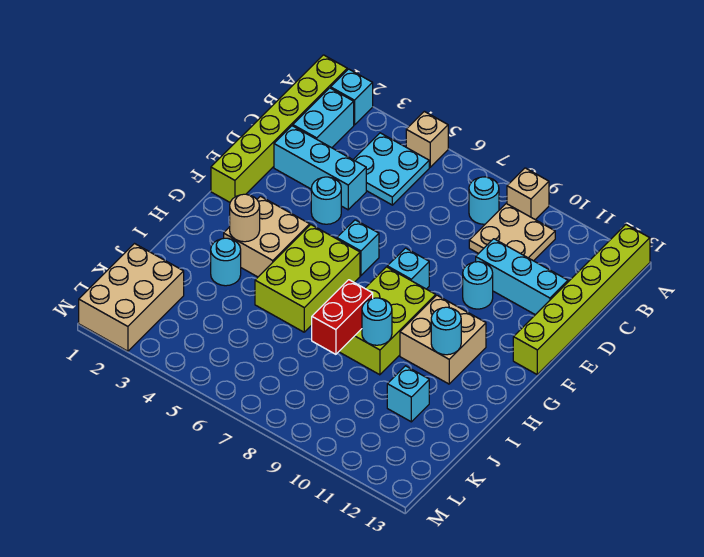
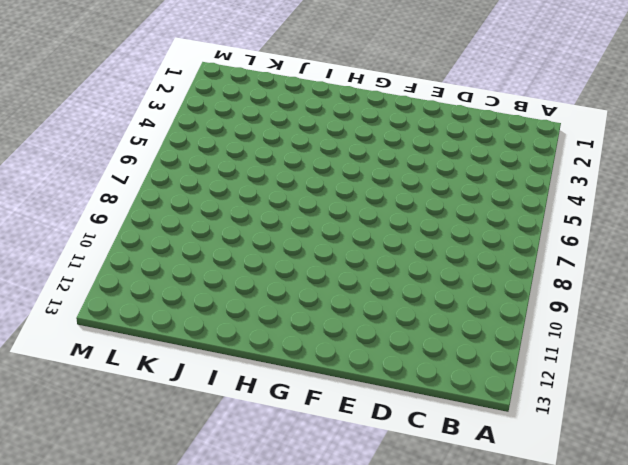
none -> lime 1x6 brick [211,55,347,202]
none -> cyan 1x1 brick [331,69,373,125]
none -> tan 1x1 brick [406,111,448,167]

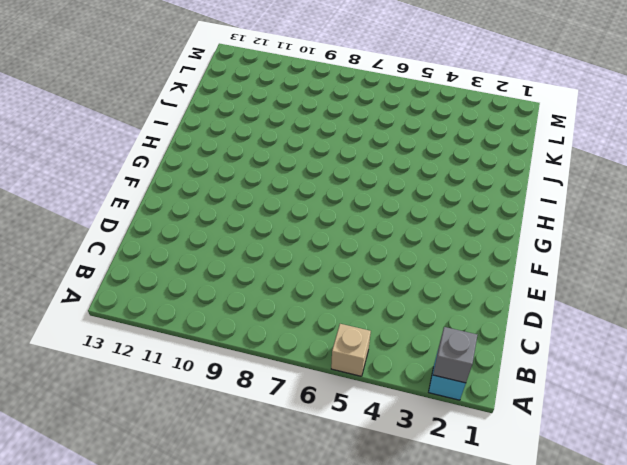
grey 1x1 brick [433,327,477,383] -> none
none -> lime 1x6 brick [211,55,347,202]
none -> tan 1x1 brick [507,168,549,220]
none -> lime 1x6 brick [513,225,650,374]

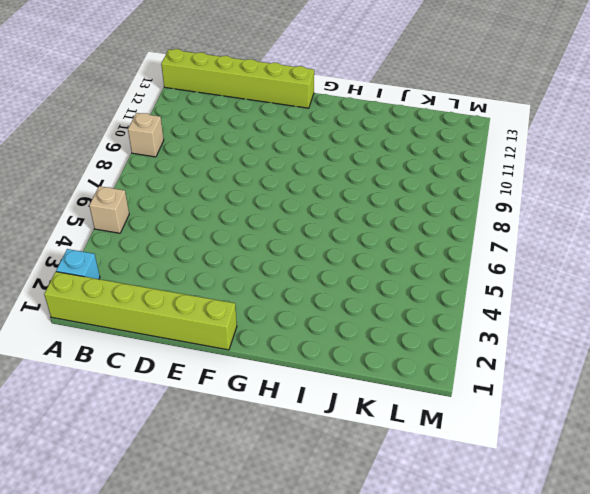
none -> cyan 1x2 brick [293,88,354,148]
none -> cyan 2x2 plate [353,133,429,205]
none -> cyan 1x1 round brick [469,177,499,224]

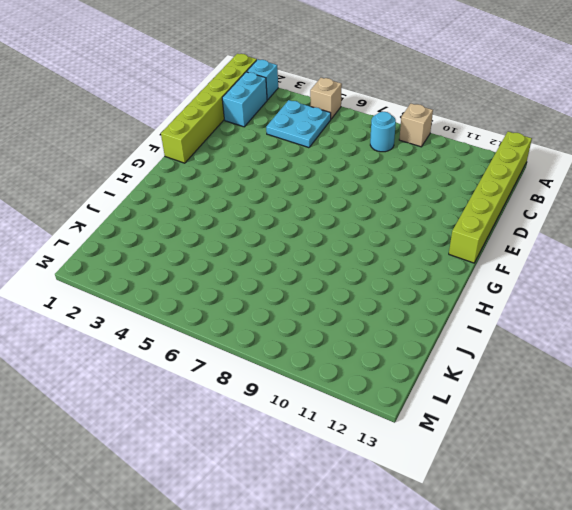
none -> tan 2x2 plate [469,204,555,261]
none -> cyan 1x3 brick [274,126,366,210]
none -> cyan 1x3 brick [476,239,568,315]

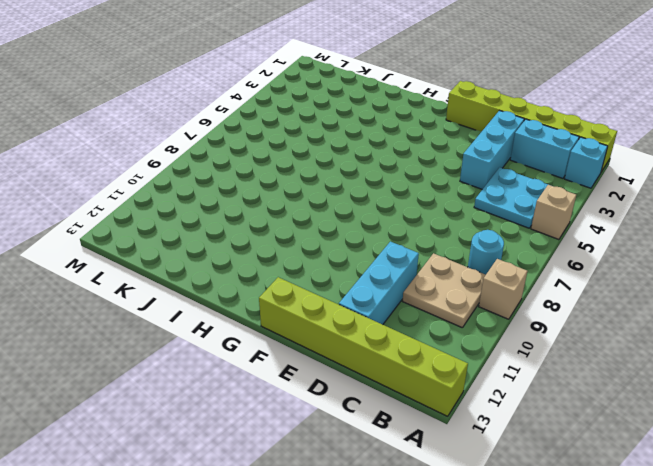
none -> cyan 1x1 round brick [311,177,341,224]
none -> cyan 1x1 round brick [463,262,493,309]
none -> cyan 1x1 brick [337,220,379,276]

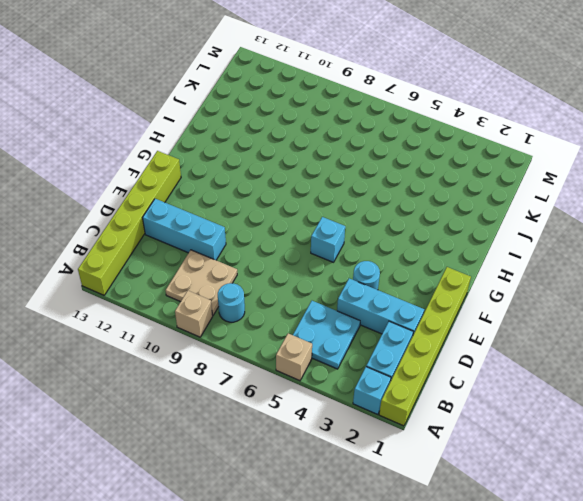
none -> cyan 1x1 round brick [463,262,493,309]
none -> cyan 1x1 brick [387,248,429,289]
none -> tan 2x2 brick [224,196,310,277]

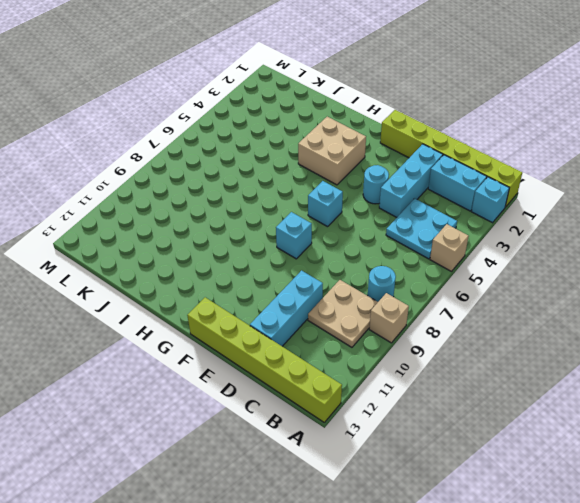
none -> cyan 1x1 round brick [463,262,493,309]
none -> lime 2x3 brick [255,225,360,332]
none -> lime 2x3 brick [339,267,436,375]

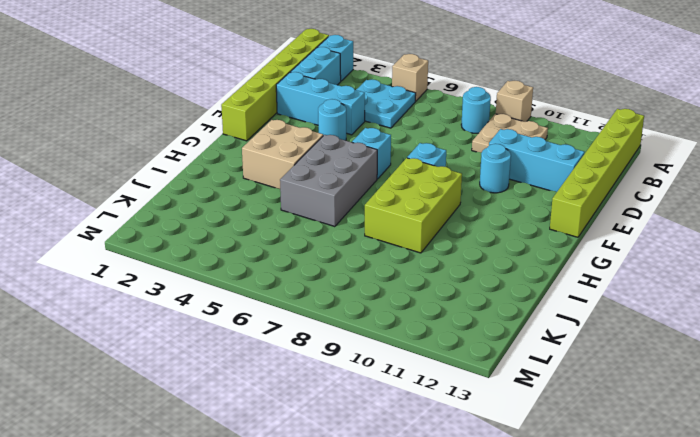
grey 2x3 brick [280,135,377,227] -> lime 2x3 brick [255,225,360,332]
none -> tan 2x2 brick [400,295,486,384]
none -> cyan 1x1 round brick [211,238,241,286]
none -> cyan 1x1 brick [387,366,429,422]

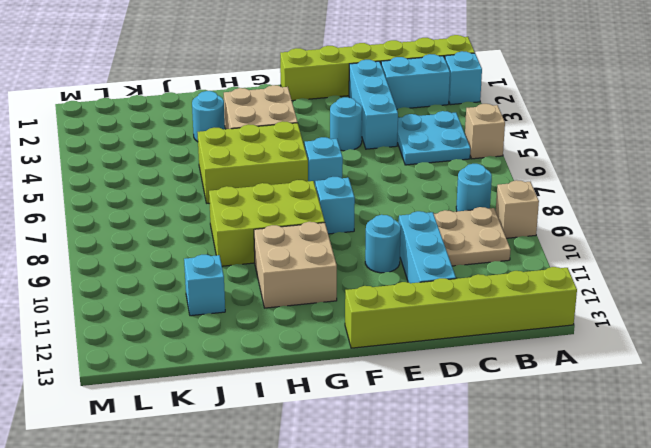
none -> tan 2x3 brick [79,244,184,351]
none -> tan 1x1 round brick [230,194,260,242]
none -> cyan 1x1 round brick [431,307,461,355]

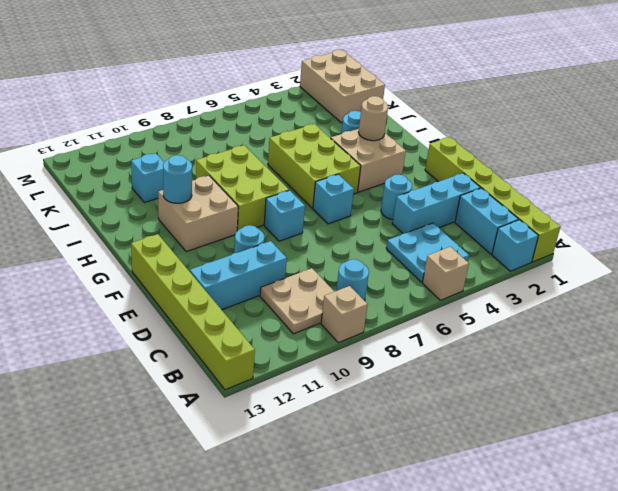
none -> red 1x2 brick [312,280,373,354]
none -> cyan 1x1 round brick [362,298,392,345]

